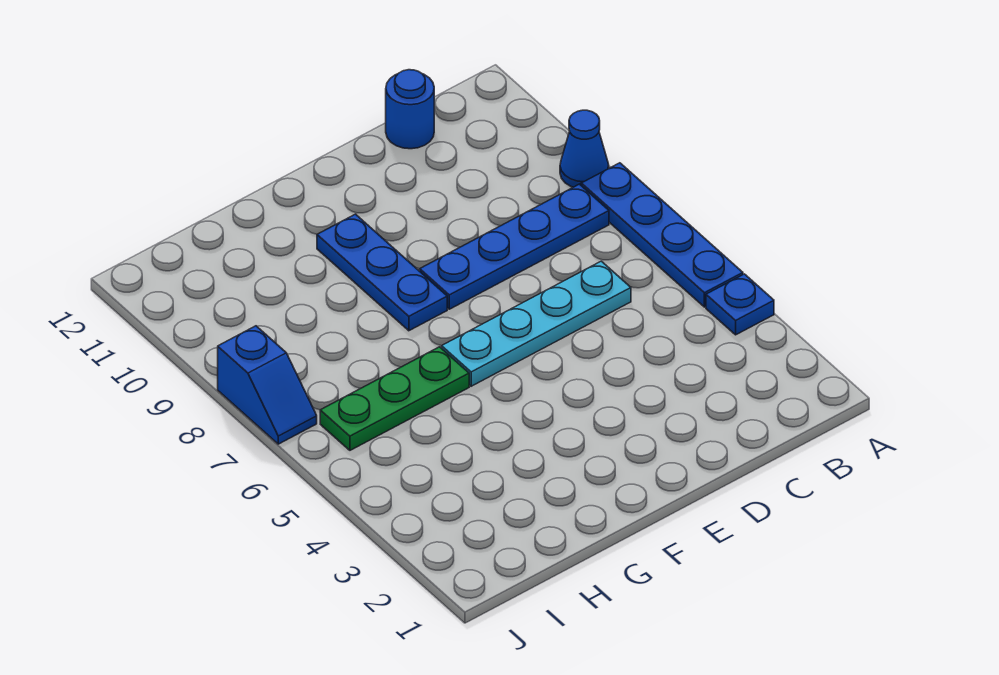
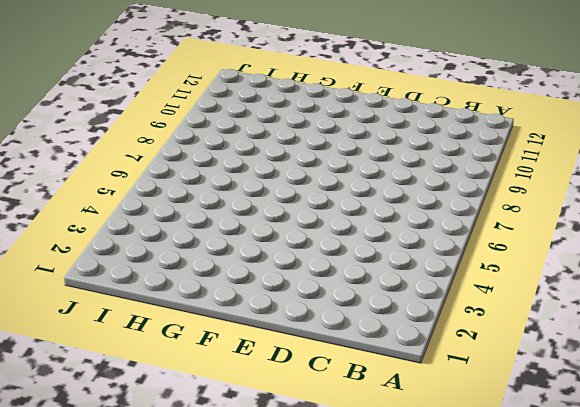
none -> blue 1x1 plate [706,274,774,335]
none -> blue 1x4 plate [581,163,743,307]

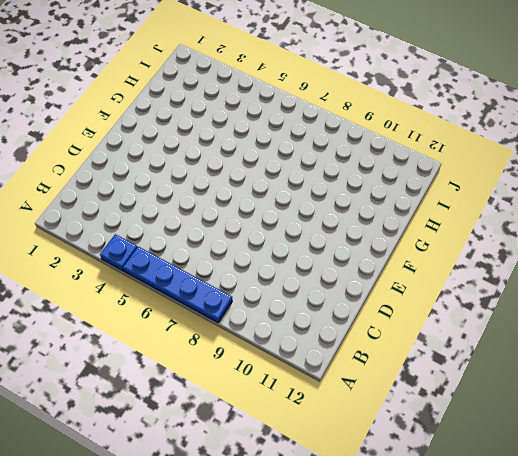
none -> blue 1x1 cone [560,110,609,187]
none -> blue 1x4 plate [420,184,609,309]

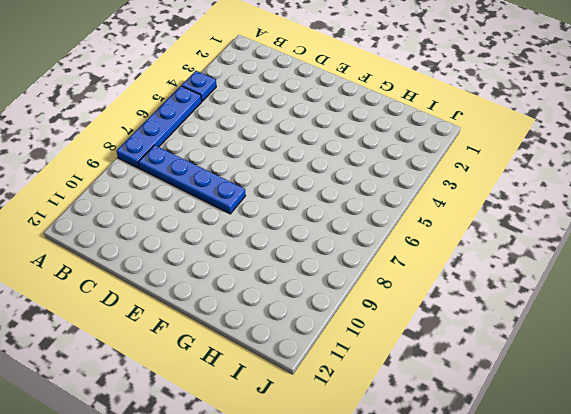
none -> blue 1x1 cone [560,110,609,187]
none -> cyan 1x4 plate [442,261,631,386]

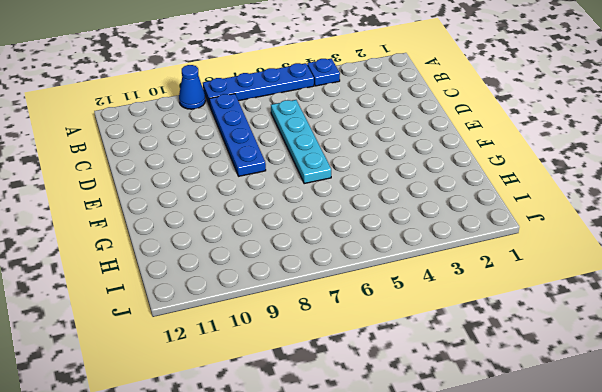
none -> blue 1x1 round brick [386,70,434,149]
none -> blue 1x3 plate [317,214,447,331]

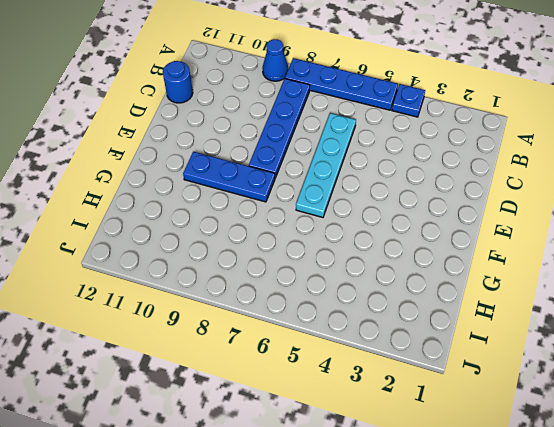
none -> green 1x3 plate [320,347,469,450]
none -> blue 1x2 slope [218,326,317,444]

